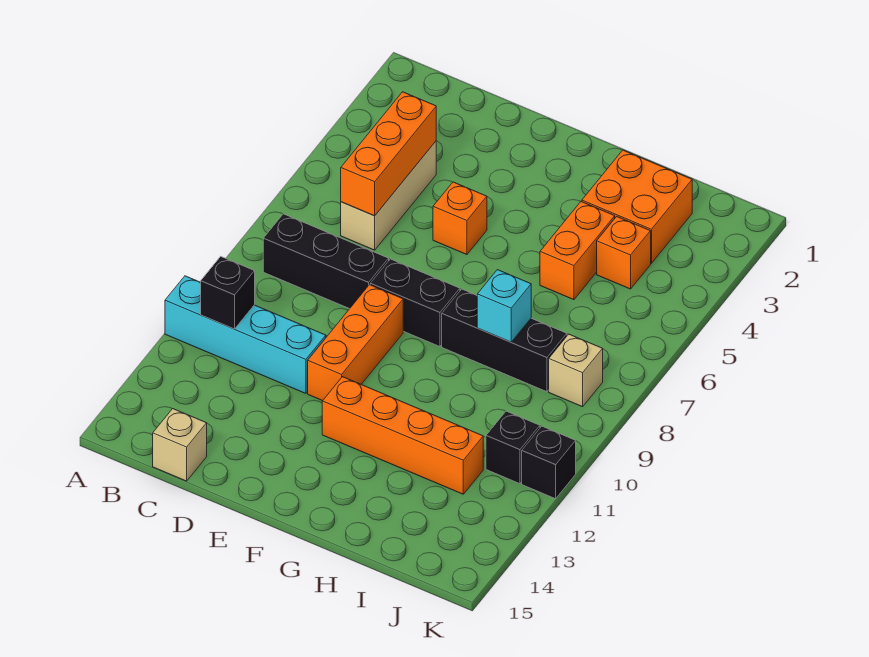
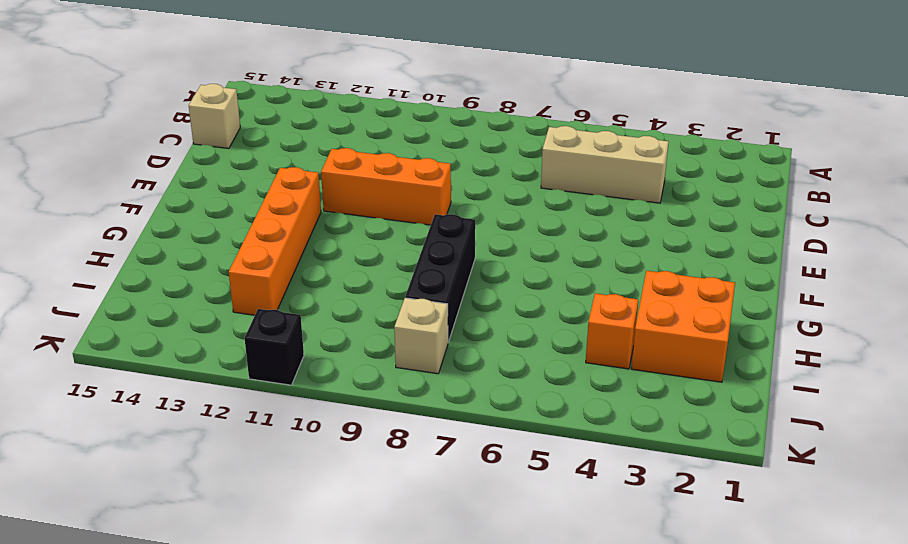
none -> cyan 1x4 brick [165,276,326,393]
none -> black 1x3 brick [263,214,389,309]
none -> orange 1x1 brick [433,182,487,255]

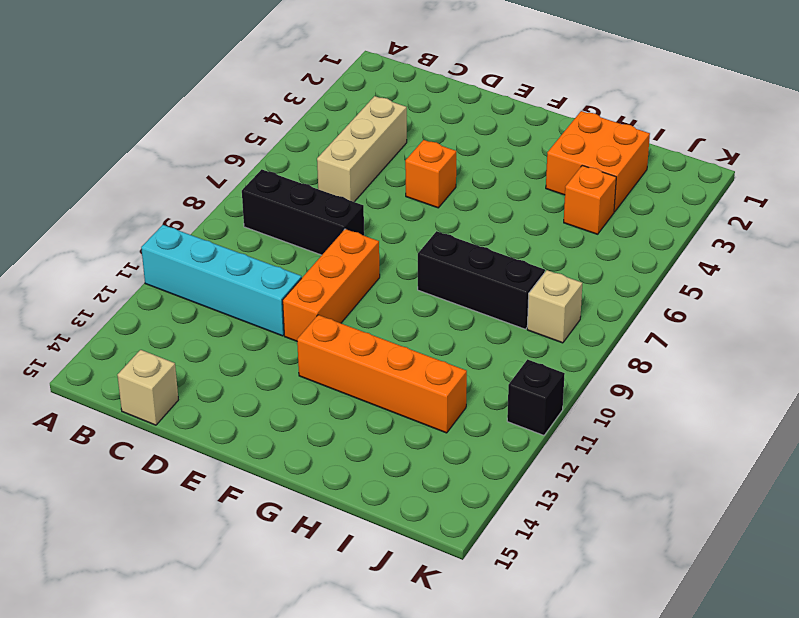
none -> black 1x2 brick [370,259,460,347]
none -> orange 1x2 brick [540,202,615,300]
none -> black 1x1 brick [486,411,540,484]

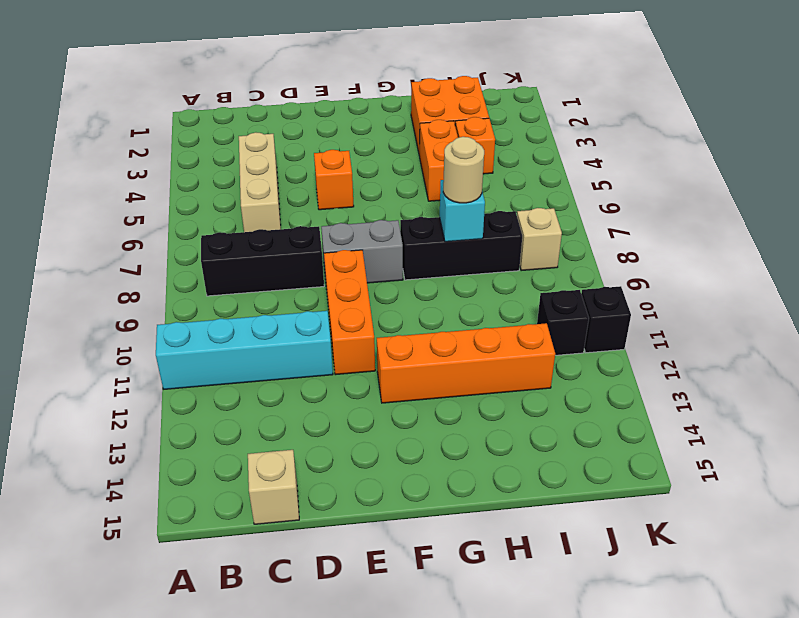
grey 1x2 brick [321,220,403,283] -> black 1x2 brick [370,259,460,347]
tan 1x1 round brick [443,137,484,203] -> none
none -> black 1x1 brick [201,256,255,329]
none -> orange 1x3 brick [341,92,436,216]

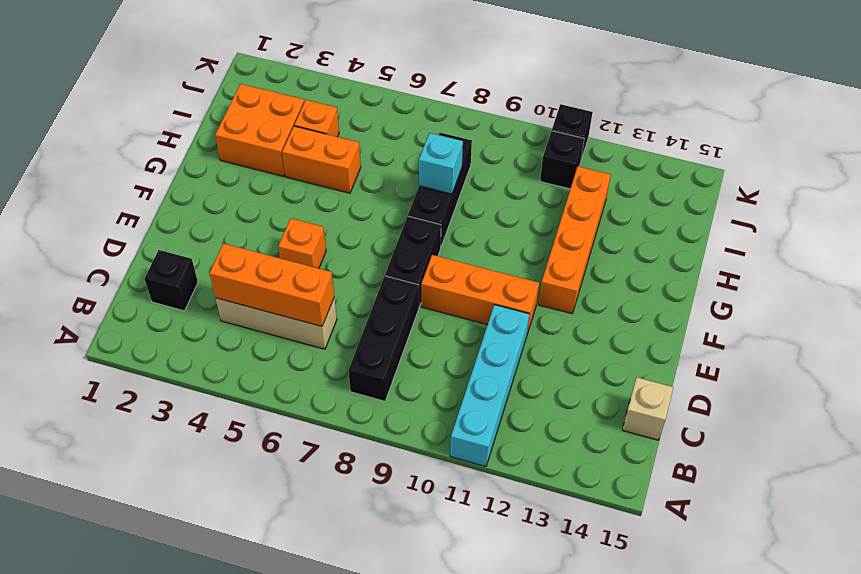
black 1x1 brick [145,250,198,311] -> black 1x1 brick moved to [201,256,255,329]
none -> tan 1x1 brick [549,334,603,407]

